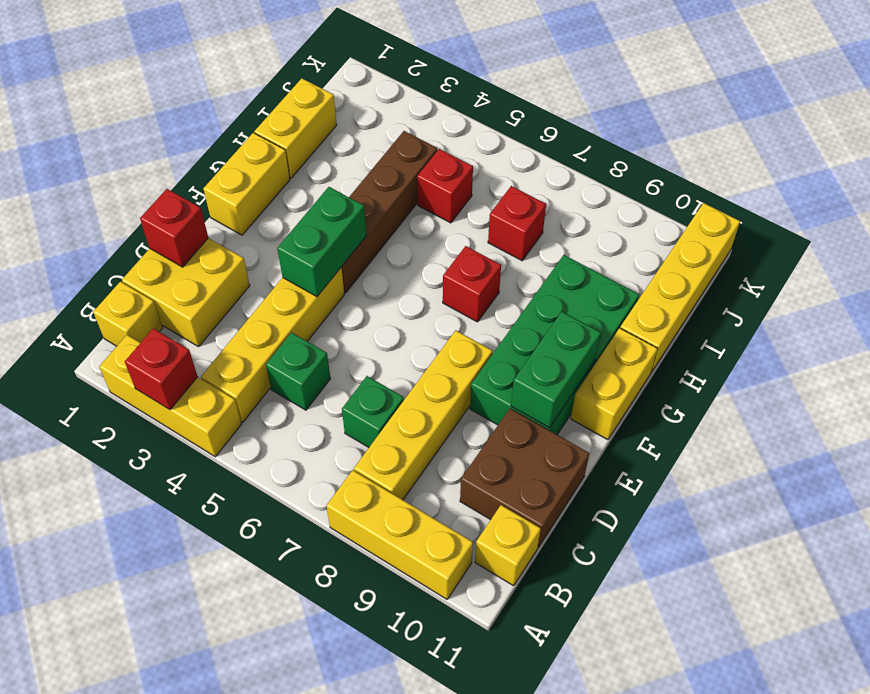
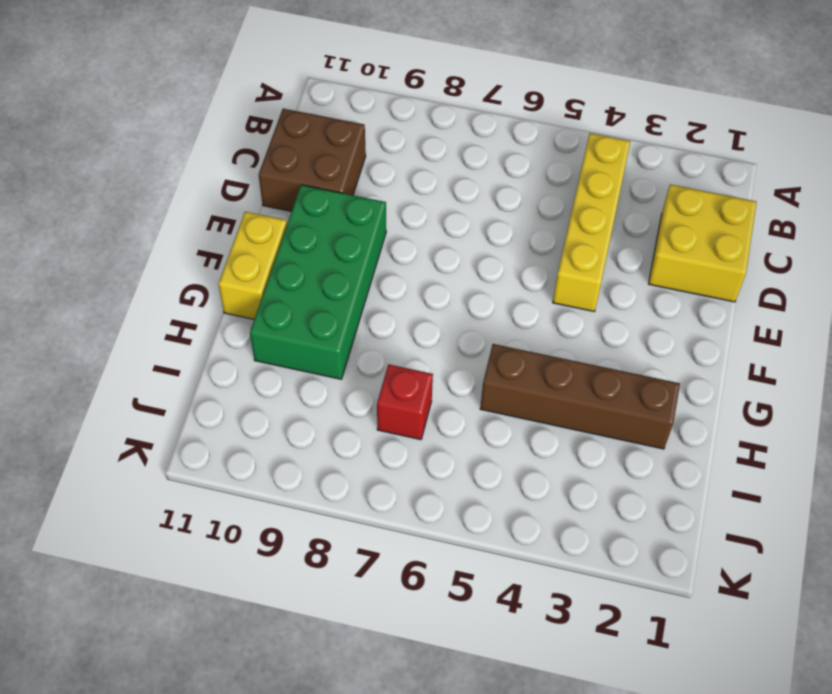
brown 1x4 brick [480,344,680,449] -> brown 1x4 brick turned to [342,131,437,293]
none -> yellow 1x3 brick [99,335,241,457]
none -> yellow 1x3 brick [327,470,473,599]
none -> yellow 1x1 brick [93,282,163,346]

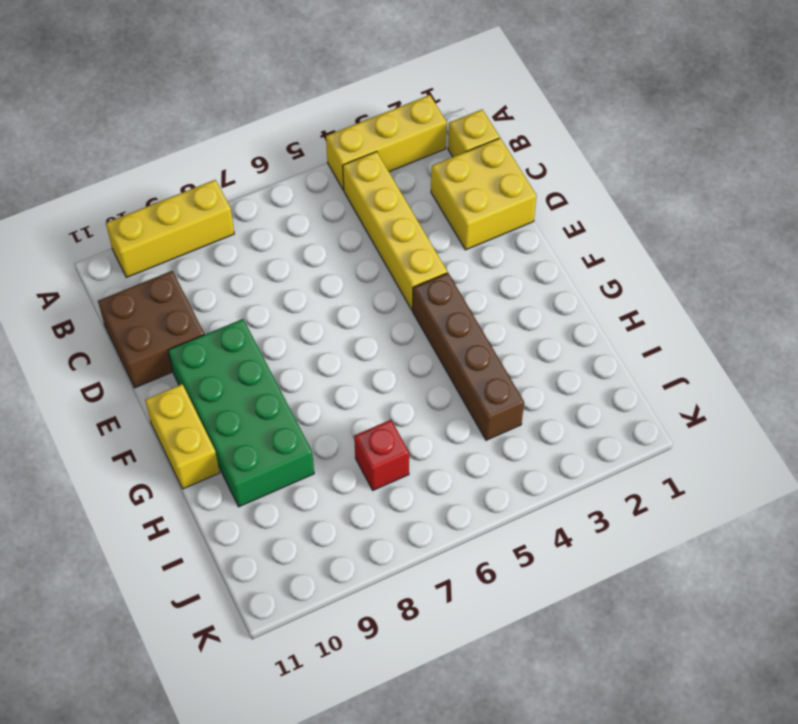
none -> yellow 1x4 brick [354,330,492,500]
none -> yellow 1x1 brick [475,505,541,586]
none -> green 1x1 brick [266,333,330,410]

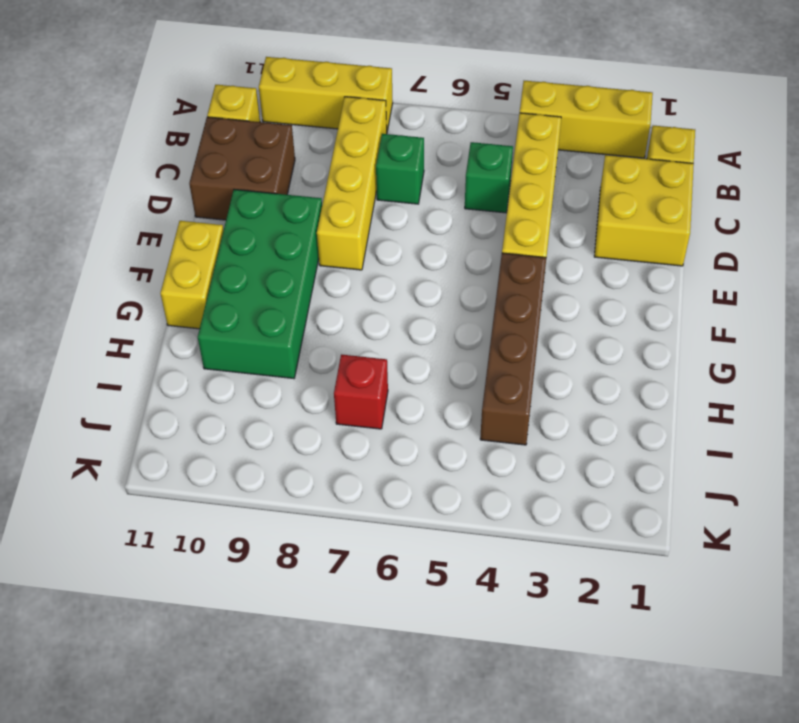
none -> yellow 1x2 brick [204,133,290,235]
none -> red 1x1 brick [443,246,501,322]
none -> yellow 1x2 brick [254,78,337,178]

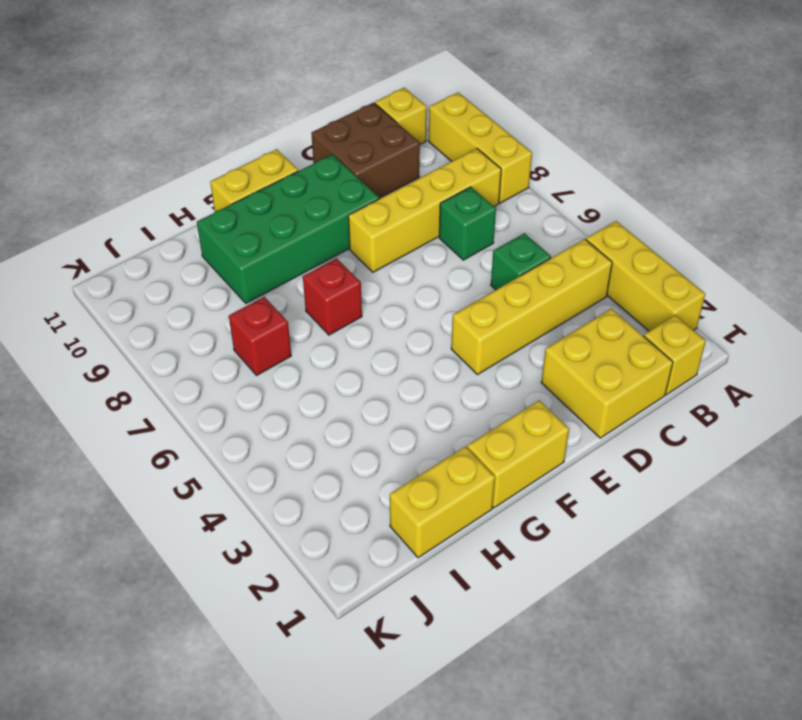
none -> brown 1x4 brick [342,131,437,293]
none -> yellow 1x4 brick [620,203,740,372]
none -> red 1x1 brick [417,149,473,223]

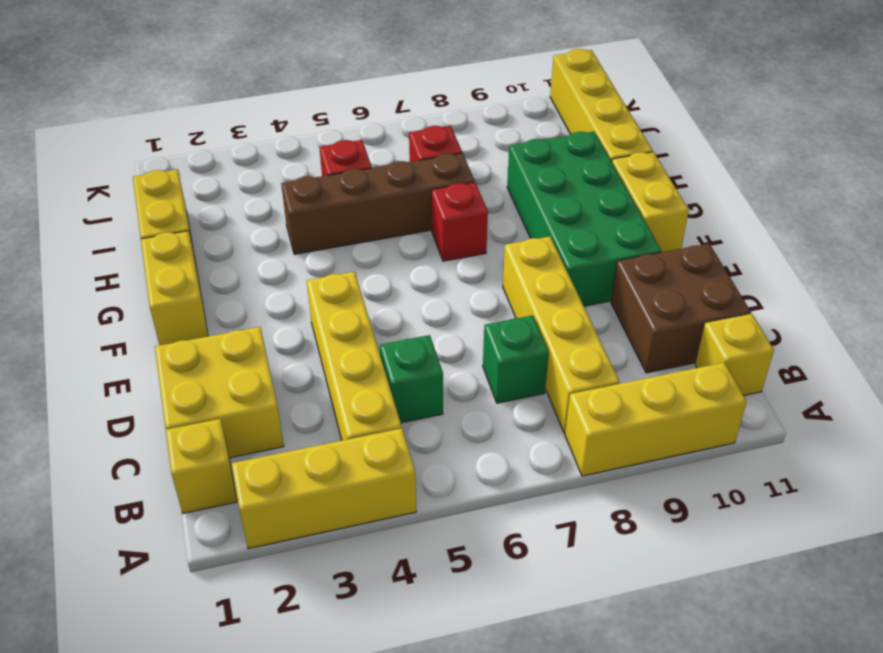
brown 1x4 brick [281,153,475,254] -> brown 1x4 brick turned to [342,131,437,293]
none -> red 1x1 brick [125,328,198,410]
none -> red 1x1 brick [140,189,208,267]
none -> green 1x2 brick [277,187,366,297]

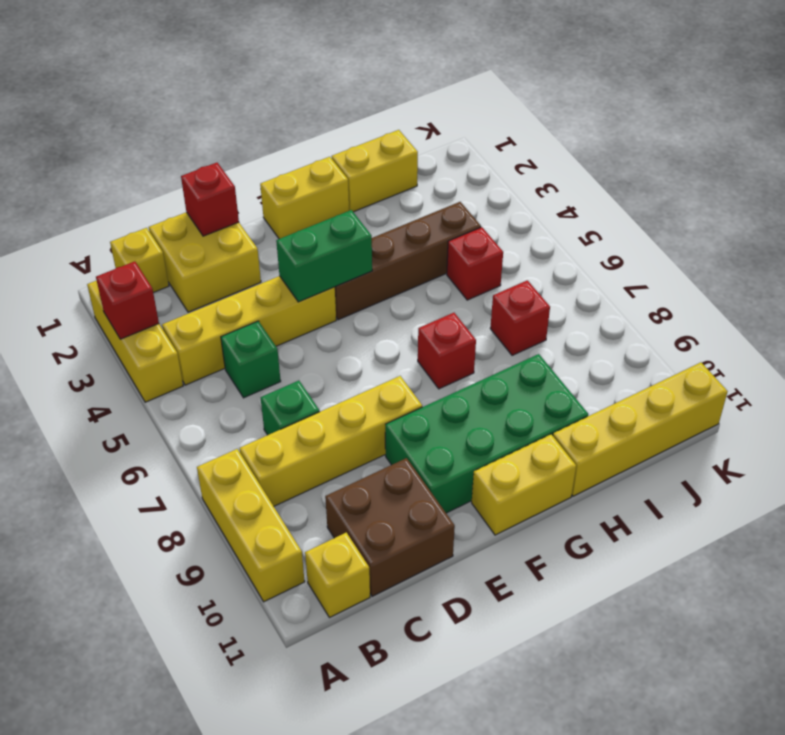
none -> green 1x2 brick [511,312,601,428]

